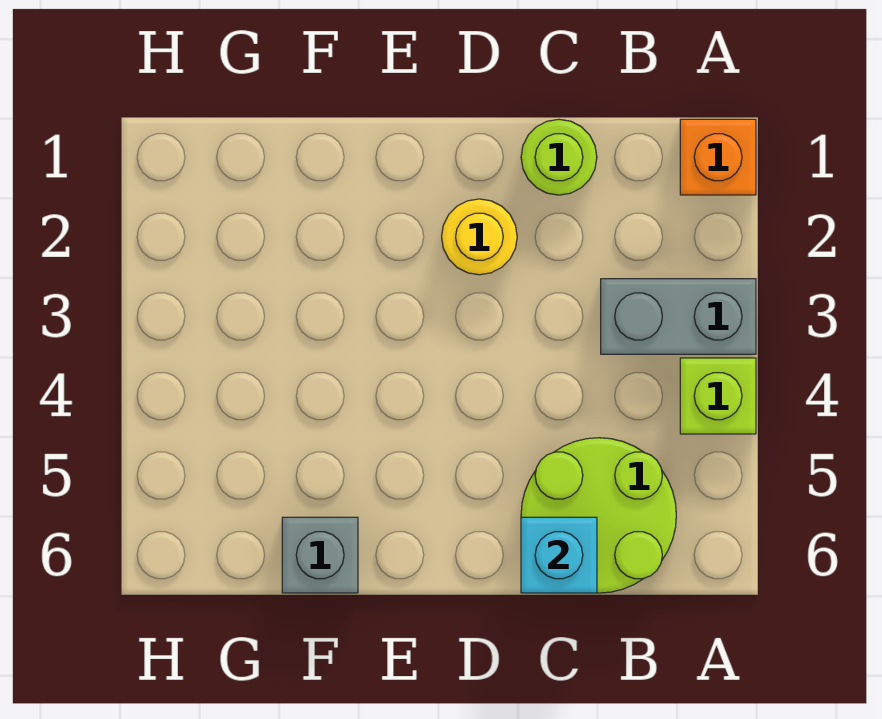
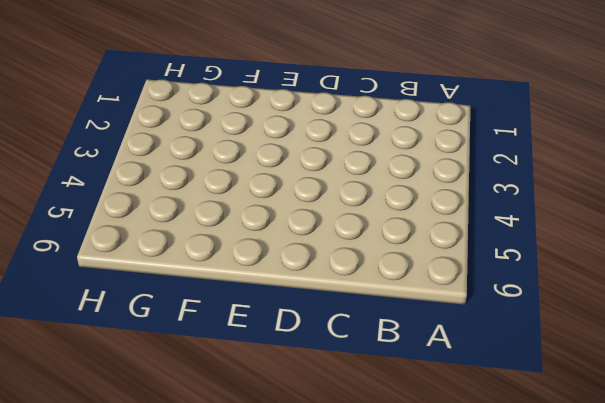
none -> orange 1x1 brick [680,119,756,195]
none -> grey 1x2 brick [601,279,756,354]

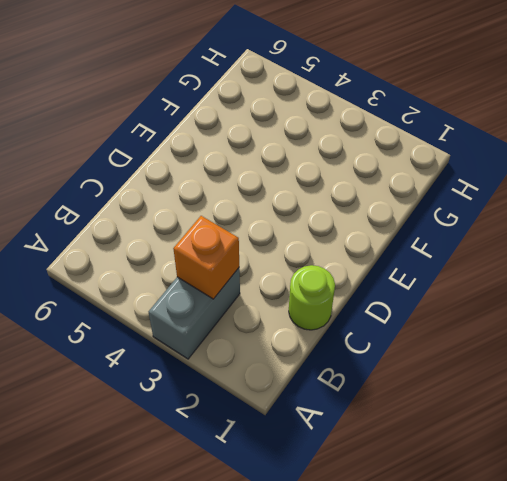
orange 1x1 brick [173,216,239,299] -> orange 1x1 brick moved to [680,119,756,195]
none -> lime 1x1 brick [680,358,756,434]
none -> lime 2x2 round brick [521,438,676,593]

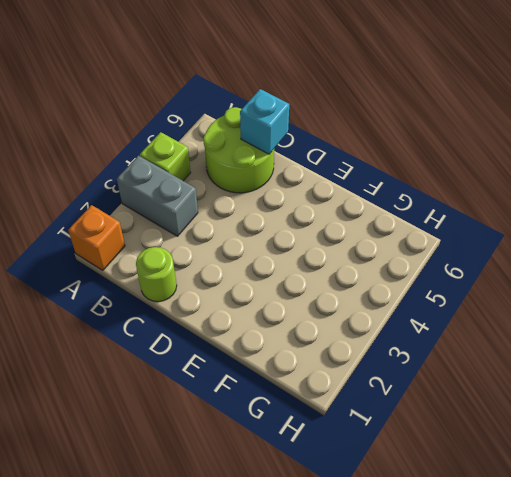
none -> yellow 1x1 round brick [442,199,517,275]
none -> grey 1x1 brick [282,517,358,593]

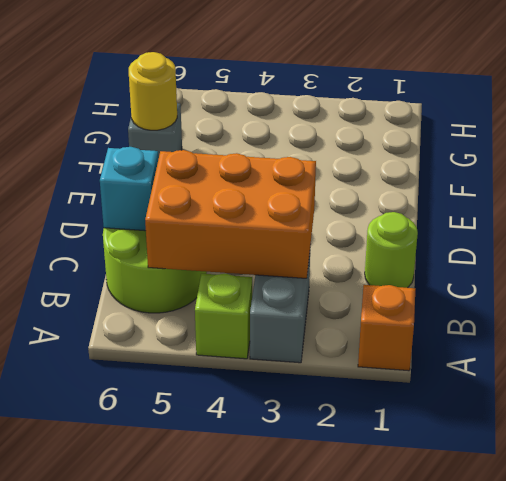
orange 2x3 brick [145,150,316,278] -> none
yellow 1x1 round brick [129,52,177,130] -> yellow 1x1 round brick moved to [442,199,517,275]

